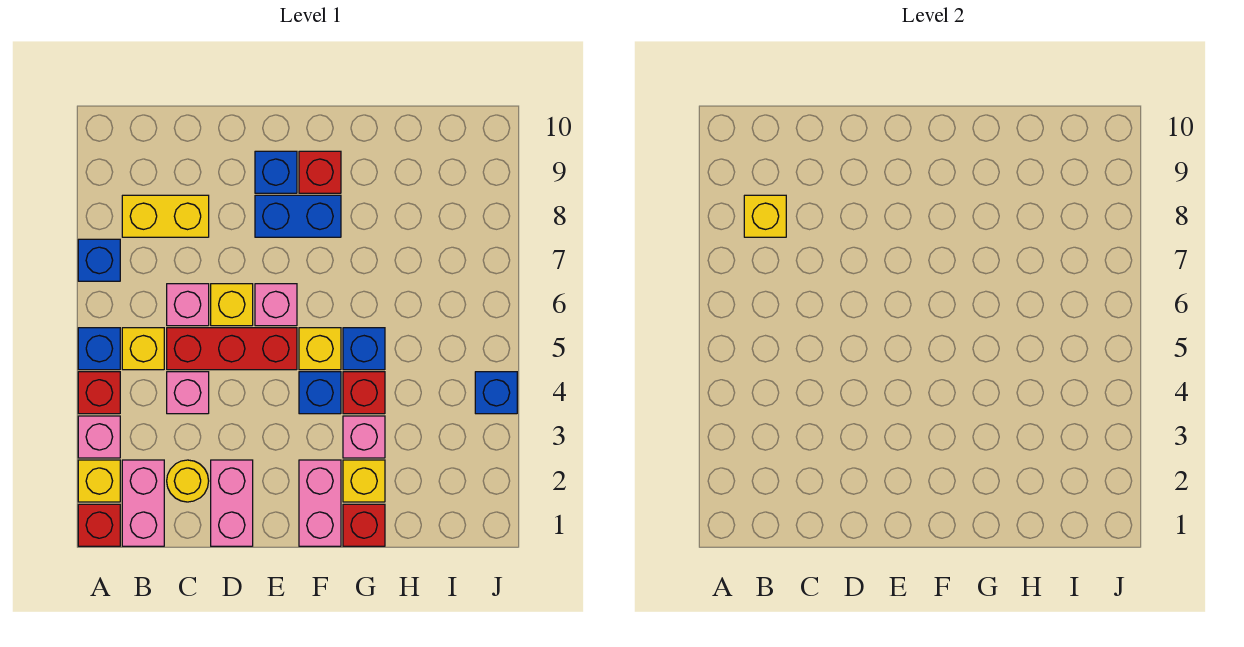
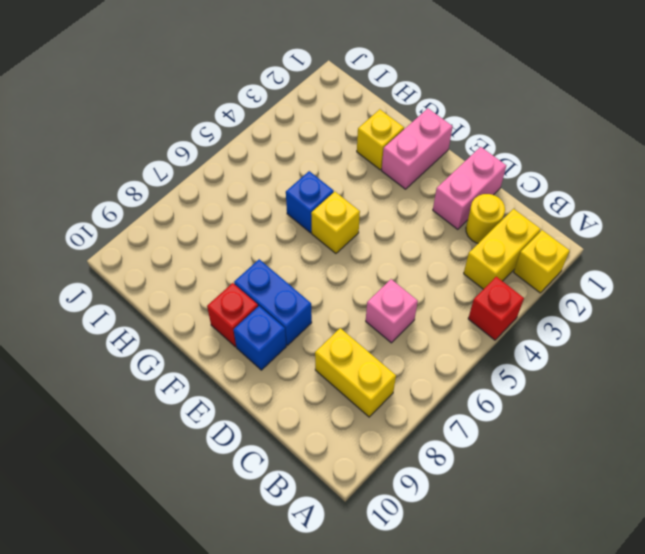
yellow 1x2 brick [464,209,540,289] -> pink 1x2 brick [122,460,164,546]
none -> red 1x1 brick [78,504,120,546]
none -> pink 1x1 brick [78,416,120,458]
none -> blue 1x1 brick [78,328,120,370]

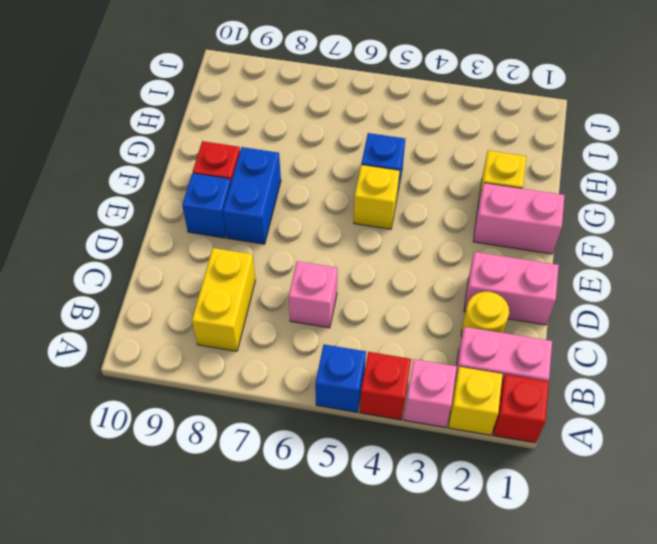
none -> blue 1x1 brick [78,239,120,281]
none -> yellow 1x1 brick [122,328,164,370]
none -> pink 1x1 brick [167,372,209,414]

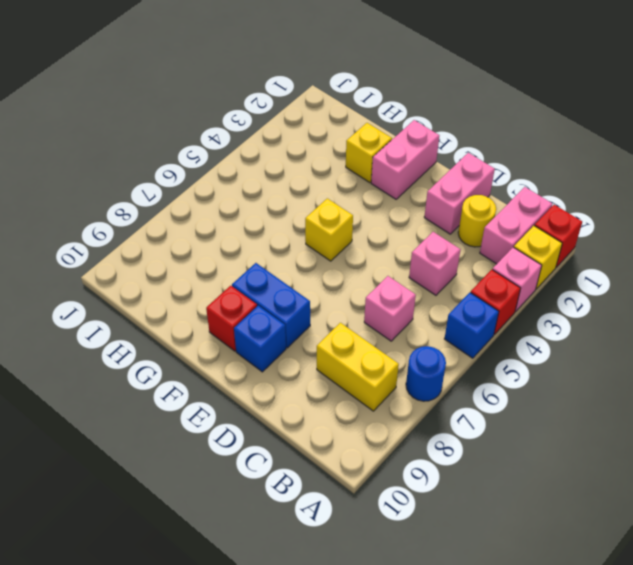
blue 1x1 round brick [406,346,446,401] -> blue 1x1 brick [78,239,120,281]
none -> yellow 1x1 brick [122,328,164,370]
none -> red 1x3 brick [167,328,297,370]
none -> yellow 1x1 brick [211,284,253,326]

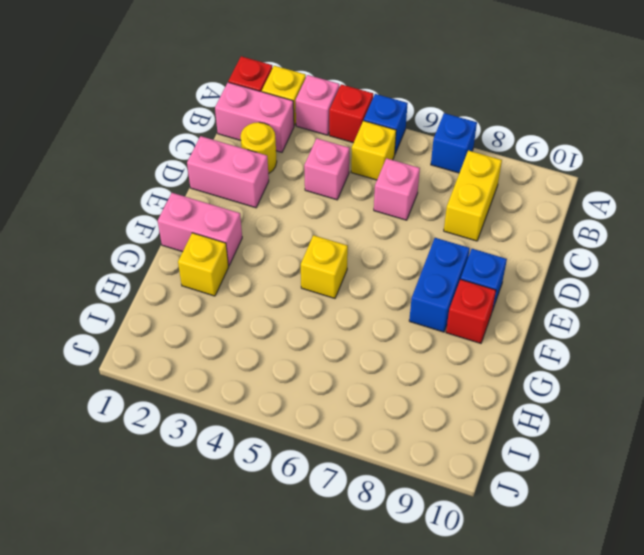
none -> red 1x3 brick [167,328,297,370]
none -> yellow 1x1 brick [211,284,253,326]
none -> pink 1x1 brick [255,284,297,326]

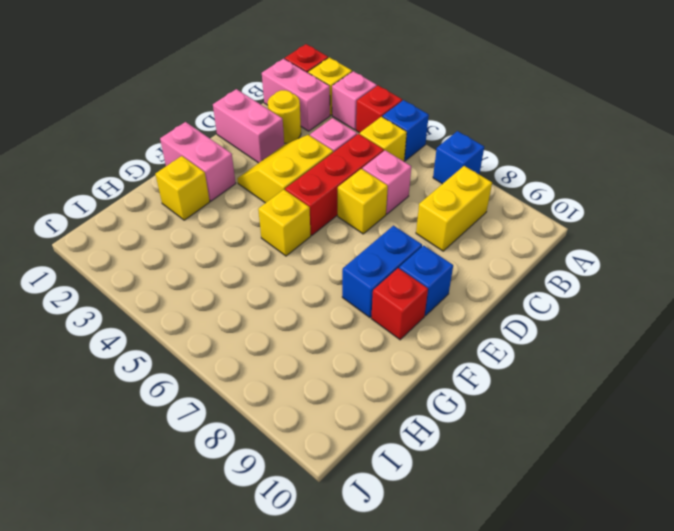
yellow 2x2 slope [237,135,333,203] -> none
none -> pink 1x1 brick [255,284,297,326]
none -> blue 1x1 brick [299,372,341,414]
none -> red 1x1 brick [343,504,385,546]

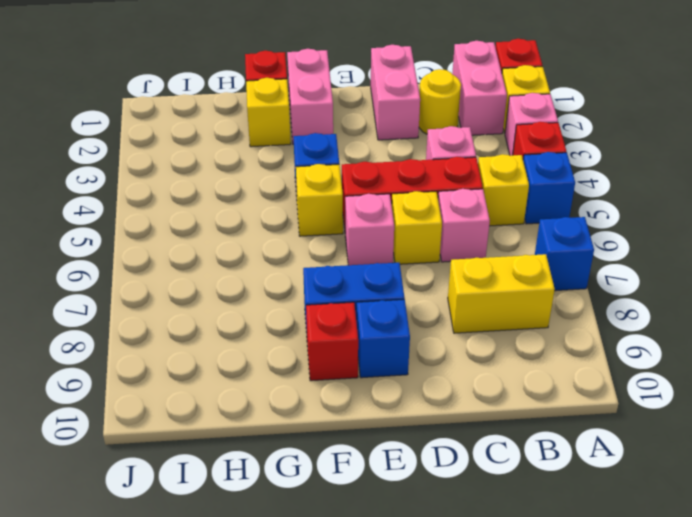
none -> pink 1x1 brick [343,416,385,458]
none -> red 1x1 brick [343,372,385,414]
none -> blue 1x1 brick [343,328,385,370]

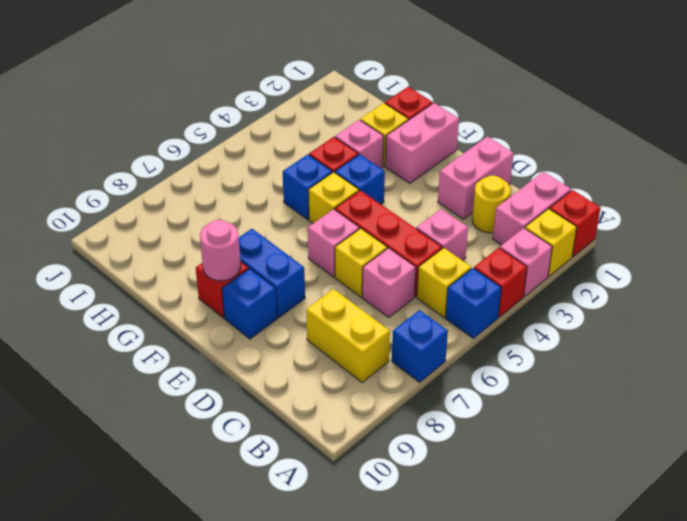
pink 1x1 round brick [200,220,241,281] -> none
none -> blue 1x1 brick [475,372,517,414]
none -> yellow 1x1 brick [744,195,786,237]

